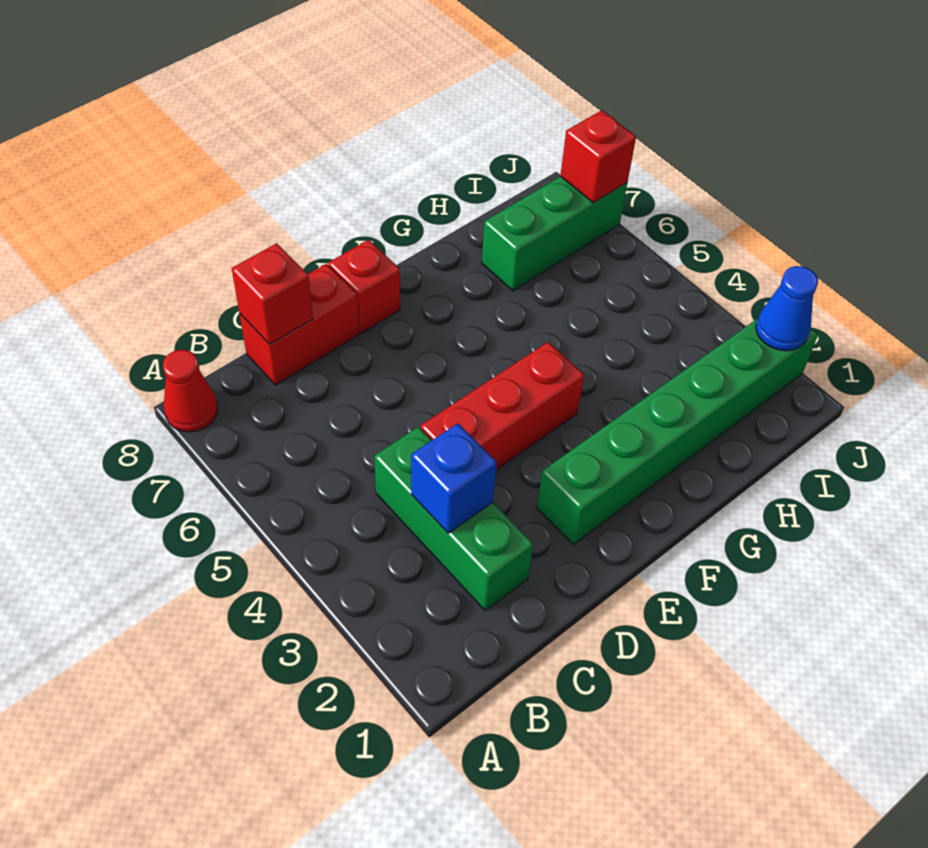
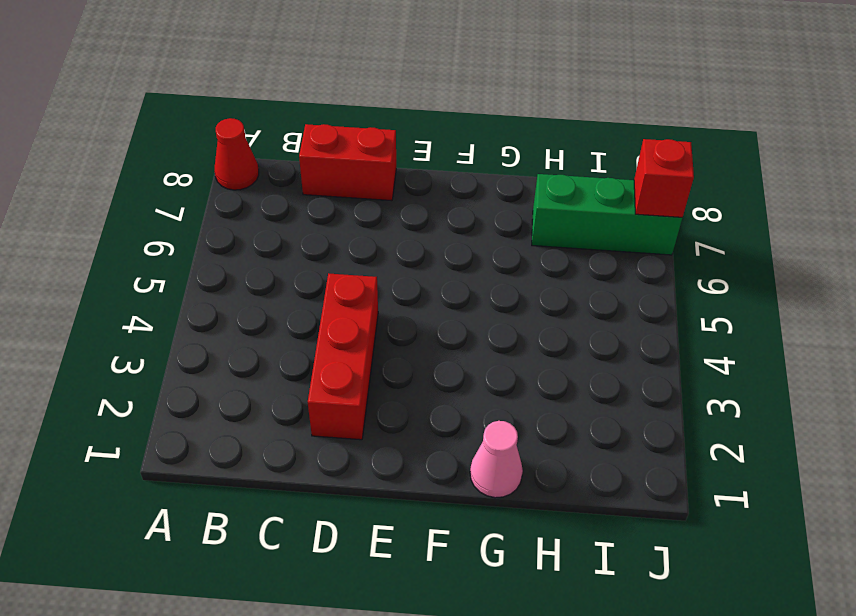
red 1x3 brick [308,273,378,440] -> red 1x3 brick turned to [421,342,584,470]
pink 1x1 cone [470,421,523,498] -> none
none -> green 1x3 brick [374,427,533,611]
none -> green 1x6 brick [537,319,818,545]

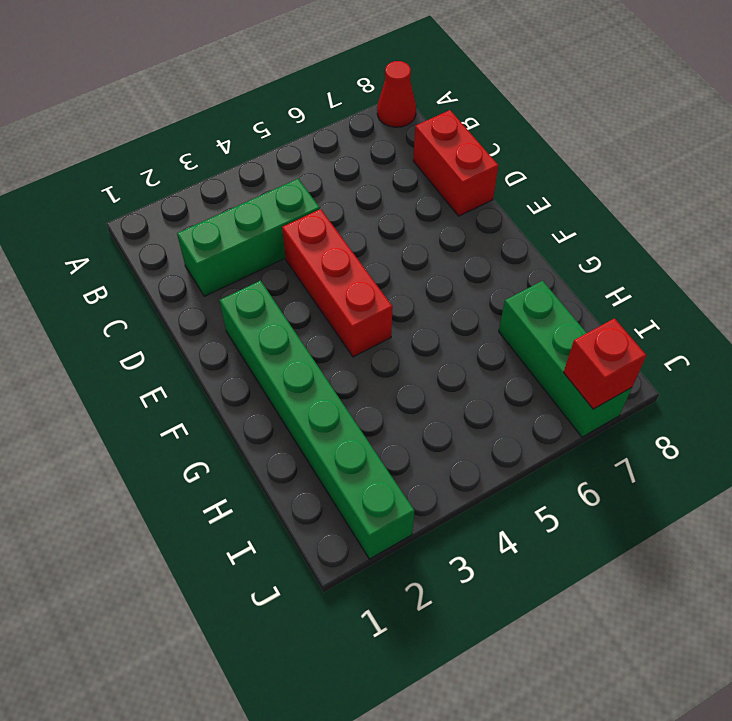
none -> red 1x1 brick [328,240,400,333]
none -> blue 1x1 brick [411,423,497,533]

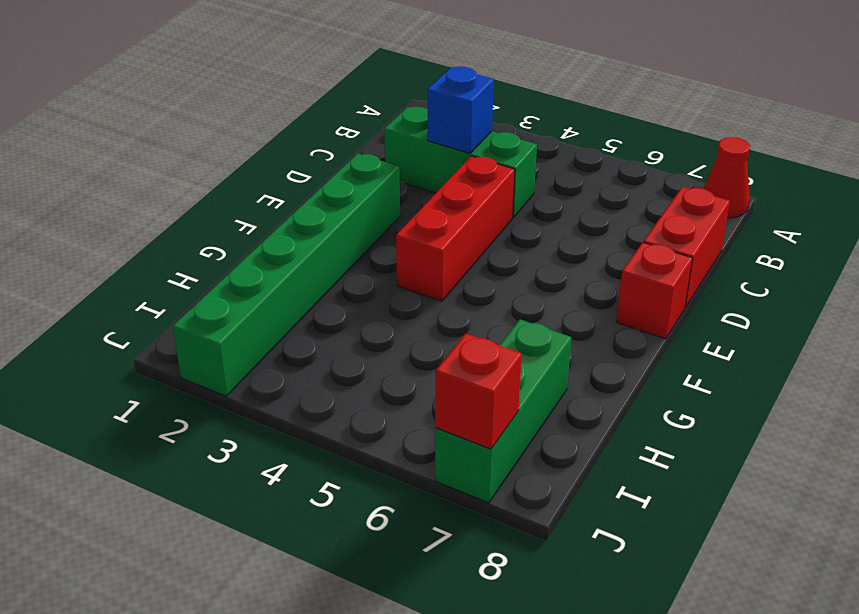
none -> red 1x1 brick [232,243,313,344]
none -> blue 1x1 cone [756,266,818,351]

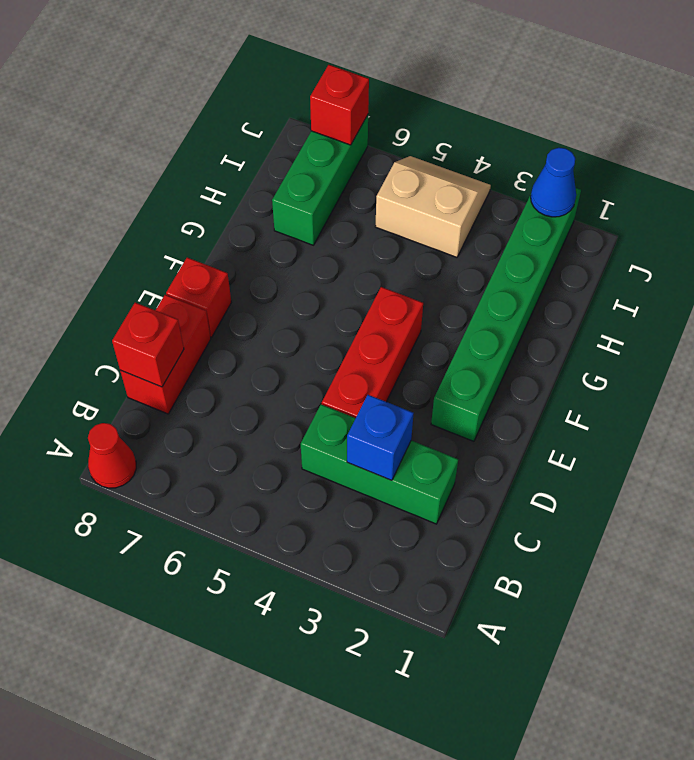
tan 2x2 slope [375,156,491,257] -> none

